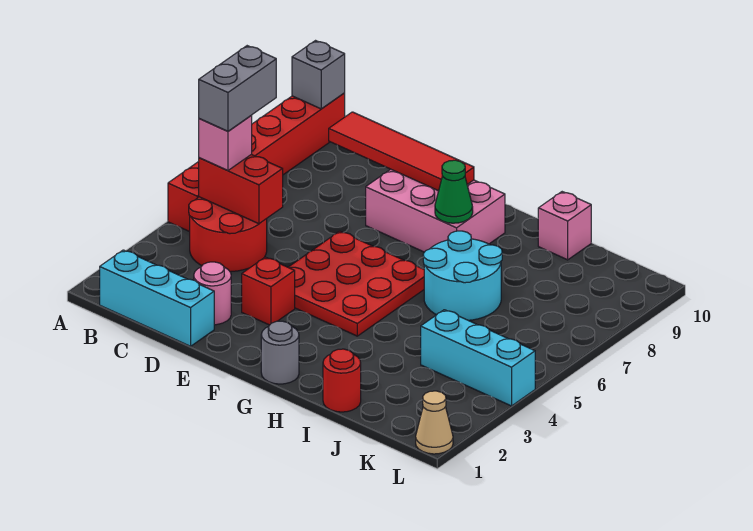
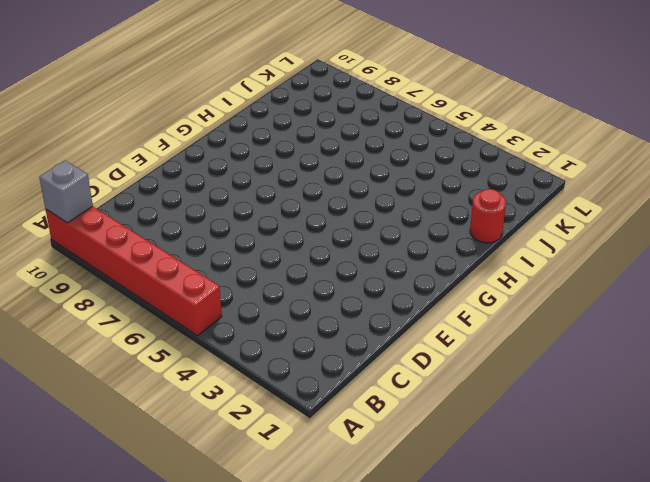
none -> cyan 1x3 brick [100,250,214,346]
none -> red 2x2 round brick [189,197,267,272]
none -> pink 1x1 round brick [194,262,231,325]

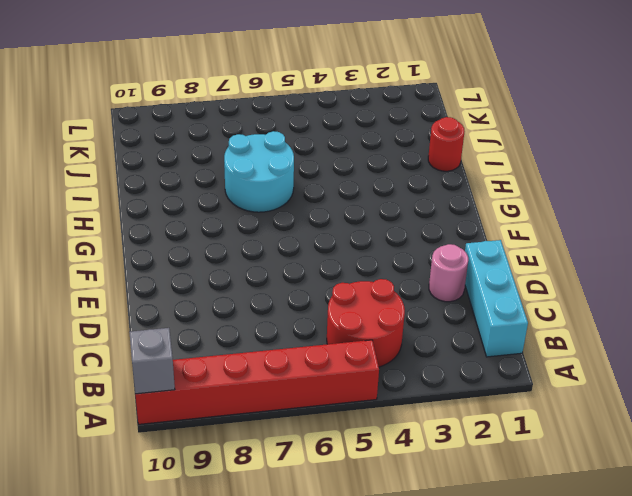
none -> red 1x1 brick [242,257,295,325]
none -> red 3x3 plate [288,231,424,336]
none -> pink 2x3 brick [366,169,505,252]

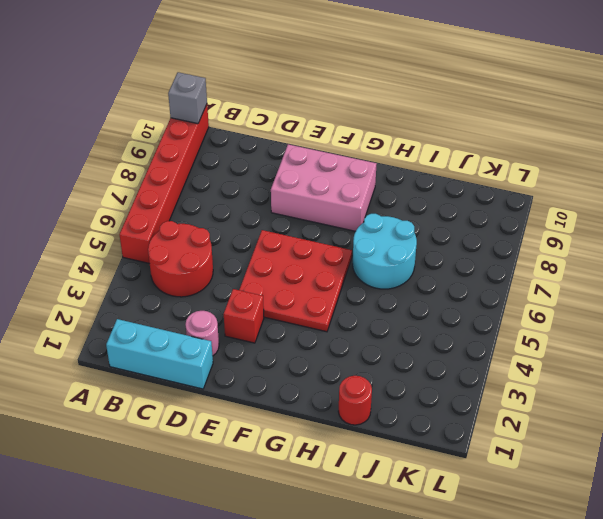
none -> grey 1x1 round brick [261,321,299,384]
none -> pink 1x1 brick [538,192,591,260]
none -> cyan 1x3 brick [421,310,535,406]

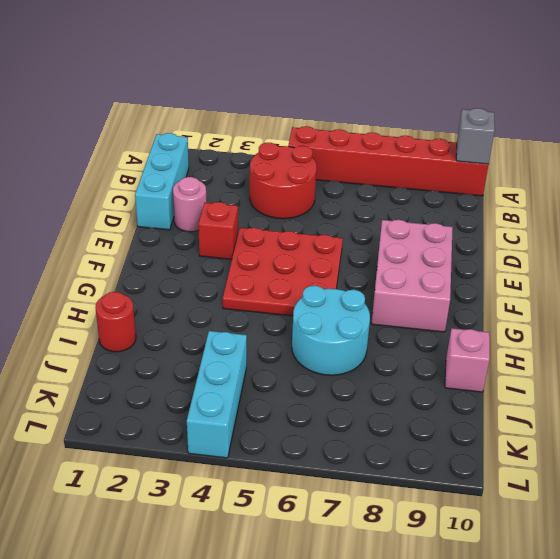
none -> grey 1x1 round brick [261,321,299,384]
none -> tan 1x1 cone [416,391,453,454]
none -> red 1x2 brick [199,154,283,224]

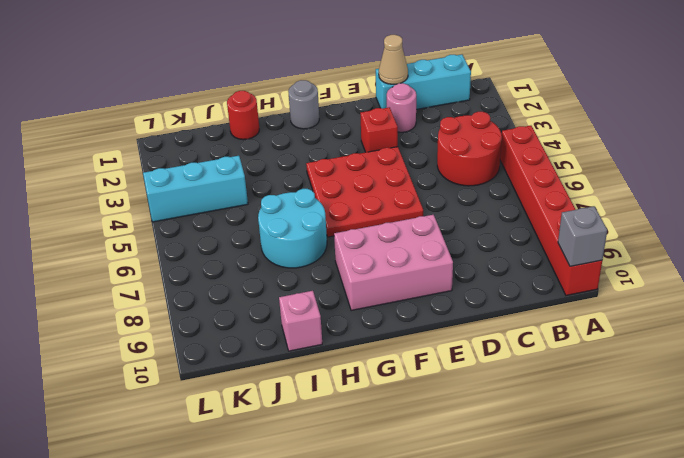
tan 1x1 cone [379,35,408,84] -> tan 1x1 cone moved to [416,391,453,454]
none -> red 1x2 brick [199,154,283,224]
none -> red 1x4 tile [329,112,474,191]
none -> green 1x1 cone [435,160,473,223]

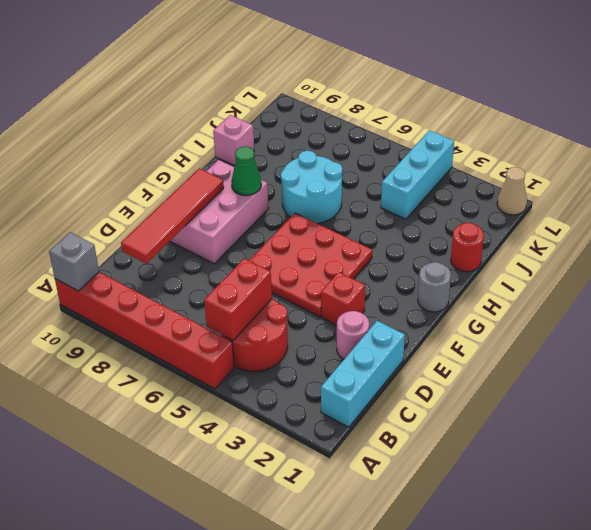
none -> pink 1x1 brick [199,116,252,171]
none -> grey 1x2 brick [199,46,276,131]

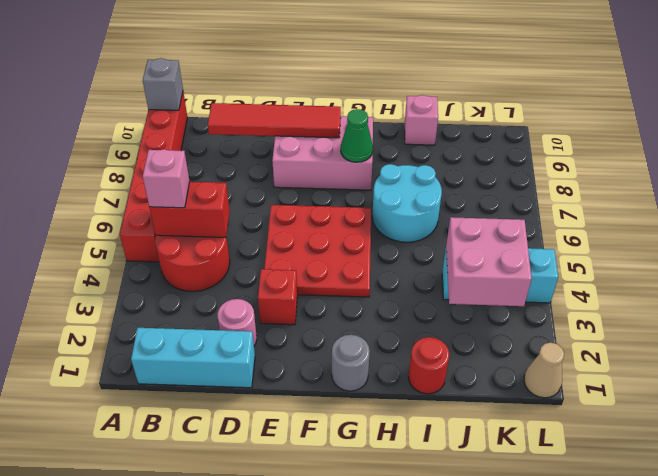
pink 2x2 brick [446,217,532,306] -> none
none -> grey 1x2 brick [199,46,276,131]

